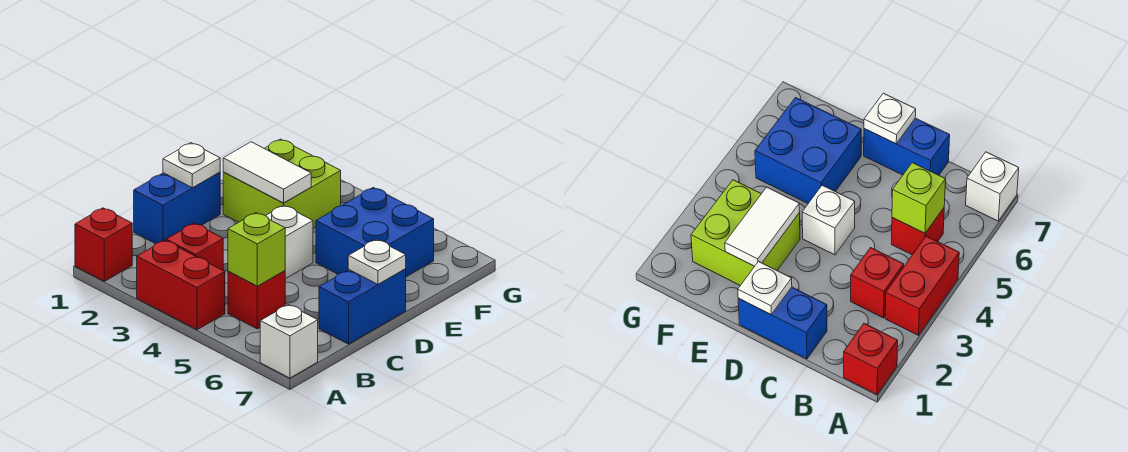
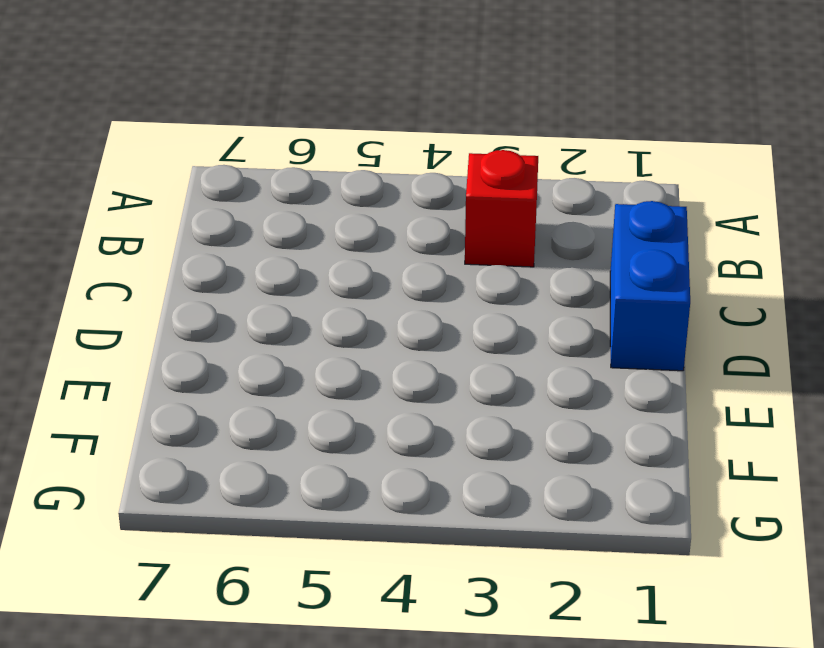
none -> red 1x1 brick [75,208,132,281]
none -> red 1x2 brick [137,240,225,330]
none -> white 1x1 brick [260,305,318,378]

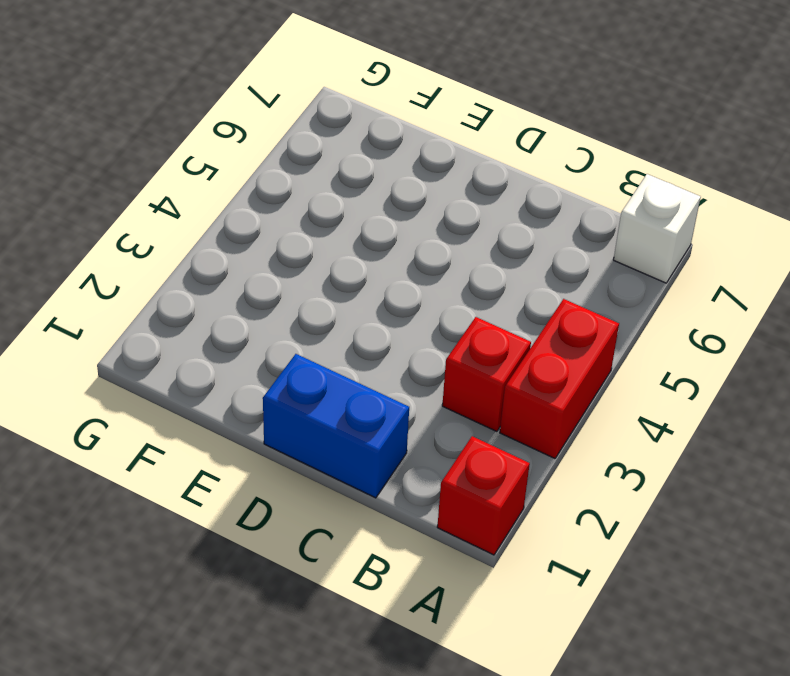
none -> red 1x1 brick [228,271,285,329]
none -> blue 1x2 brick [319,269,406,344]
none -> white 1x1 brick [266,205,313,279]

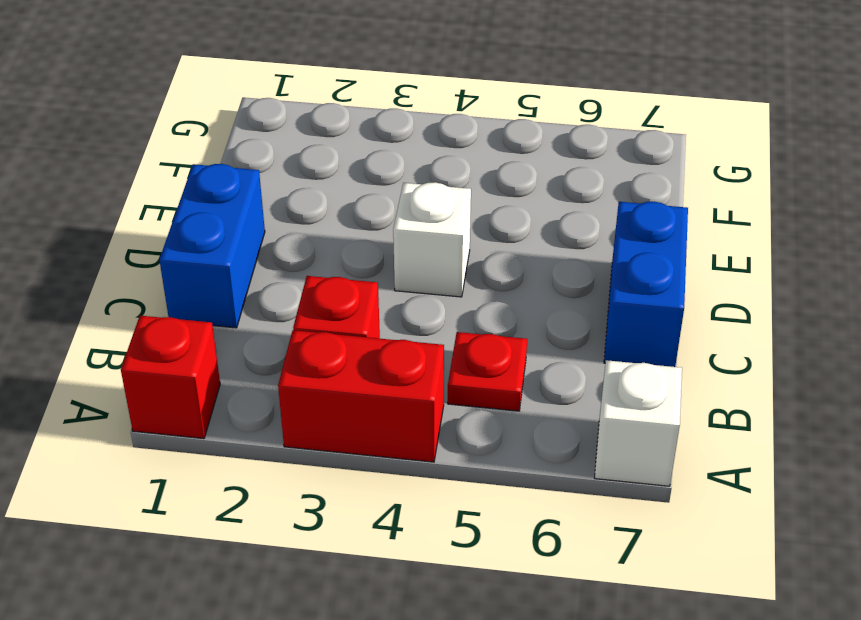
red 1x1 plate [448,332,527,411] -> red 1x1 brick [228,271,285,329]
none -> lime 2x2 brick [223,139,341,229]
none -> blue 2x2 brick [316,187,434,277]
none -> lime 1x1 brick [228,213,285,286]

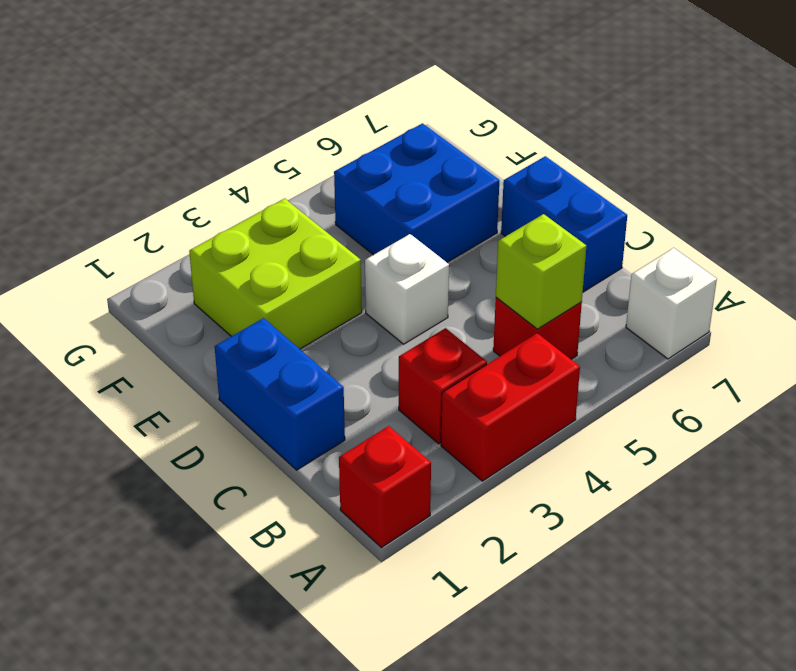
none -> white 1x1 plate [163,143,220,188]
none -> white 1x1 plate [348,239,406,284]
none -> white 1x2 tile [223,142,311,203]

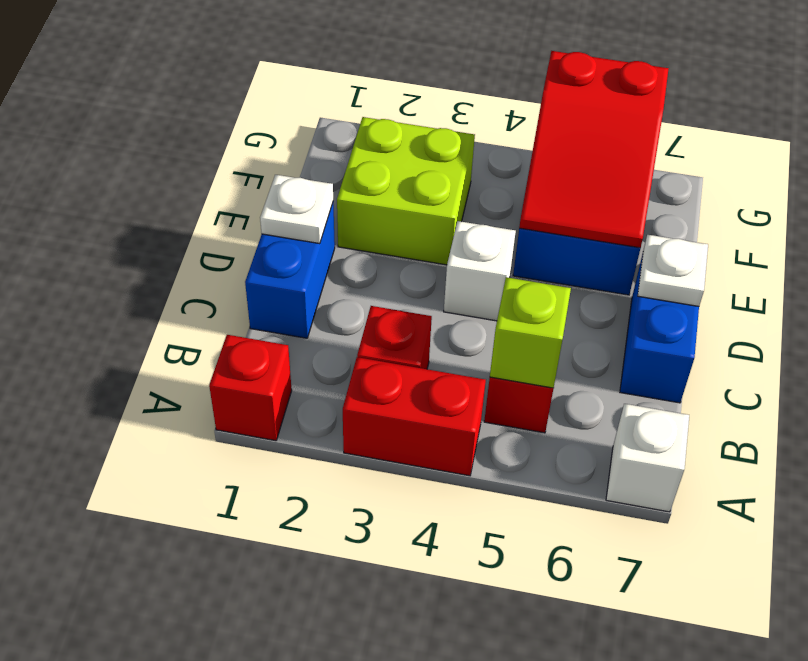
red 2x3 slope [519,51,669,248] -> none
none -> white 1x2 tile [223,142,311,203]

